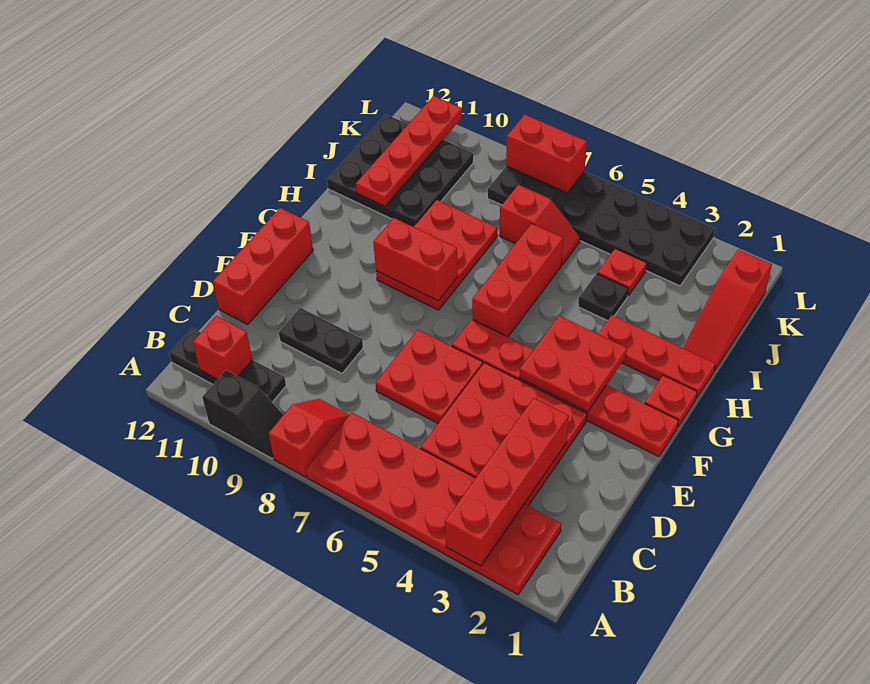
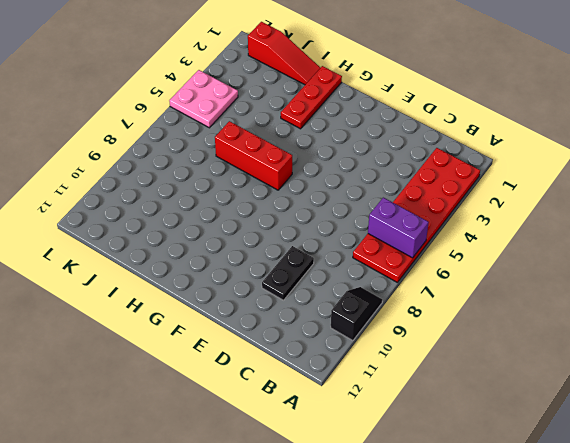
purple 1x2 brick [368,198,429,258] -> none
pink 2x2 plate [169,70,238,128] -> black 2x6 plate [488,166,715,286]
none -> red 1x2 slope [268,399,349,477]
none -> black 1x3 plate [169,328,286,402]
none -> red 3x3 plate [421,363,587,506]

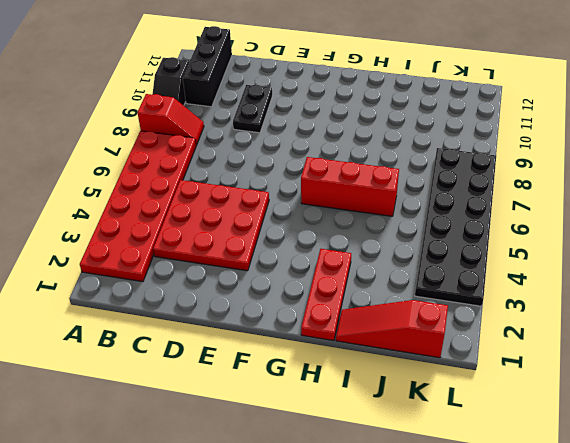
black 1x3 brick [183,26,232,107] -> black 1x3 plate [169,328,286,402]
none -> red 2x2 plate [375,330,483,423]
none -> red 1x3 brick [213,208,313,325]
none -> red 1x6 plate [452,319,679,457]

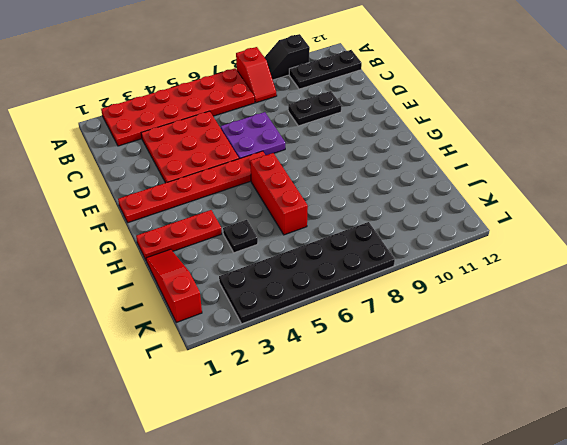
purple 2x2 plate [221,112,285,159] -> red 2x2 plate [375,330,483,423]
none -> red 1x3 brick [213,208,313,325]
none -> red 1x1 plate [645,375,697,427]
none -> red 2x3 plate [376,200,497,310]

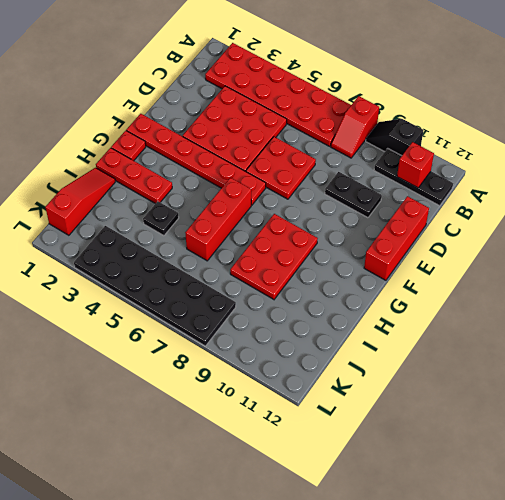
none -> black 3x3 plate [327,115,473,226]
none -> red 1x1 plate [597,248,647,296]
none -> red 1x2 slope [500,185,580,265]

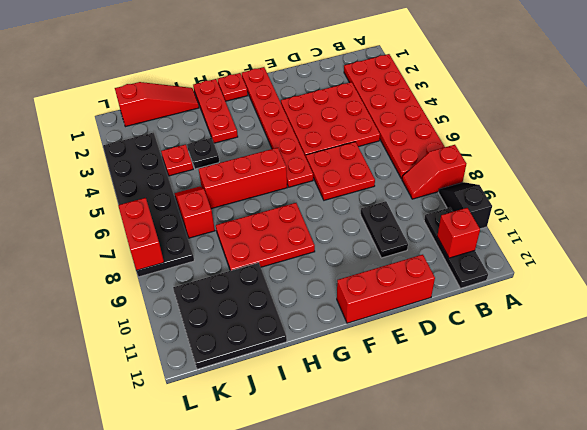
none -> red 1x4 brick [445,398,569,566]
none -> red 2x2 plate [519,316,627,412]
none -> red 1x2 brick [373,218,458,301]

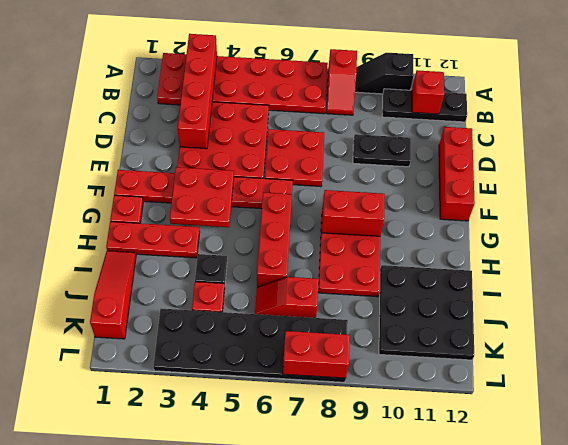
none -> red 1x4 plate [356,96,462,206]

